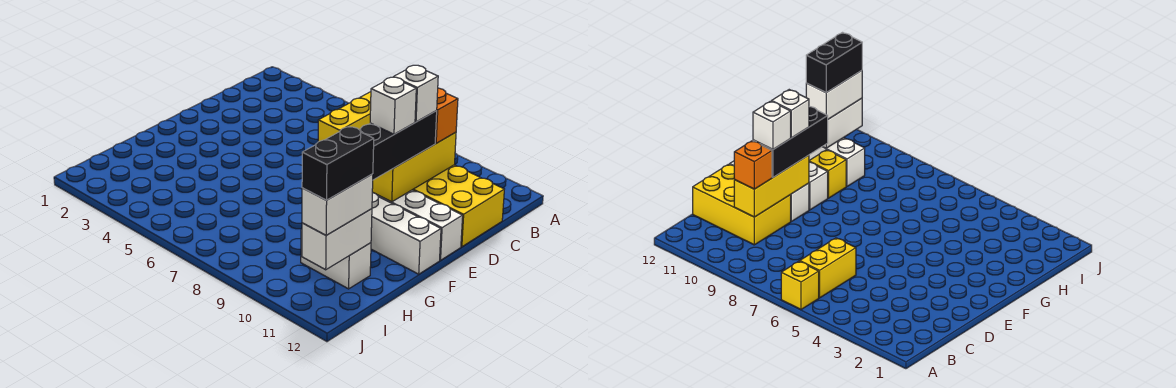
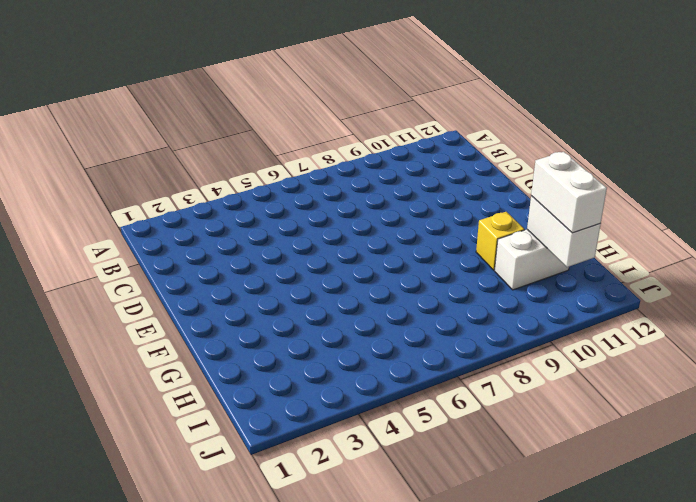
none -> yellow 1x1 brick [781,261,819,309]
none -> yellow 1x2 brick [318,98,371,142]
none -> yellow 2x3 brick [413,165,504,247]

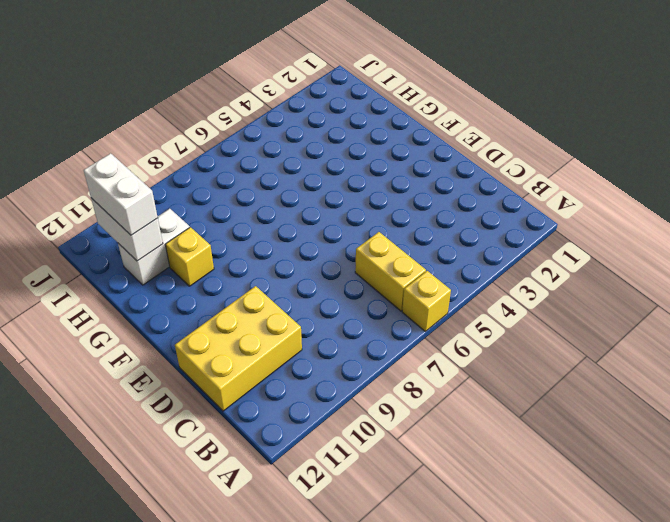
none -> white 1x3 brick [378,190,463,260]
none -> white 1x3 brick [371,193,441,274]
none -> yellow 1x3 brick [372,132,456,202]

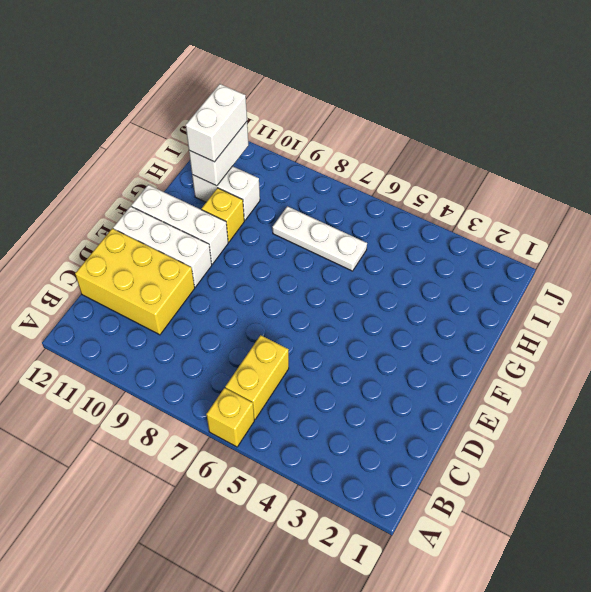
white 1x3 plate [272,206,367,271] -> none
none -> yellow 1x3 brick [372,132,456,202]
none -> orange 1x1 brick [435,88,458,143]
none -> black 1x3 brick [359,111,437,180]

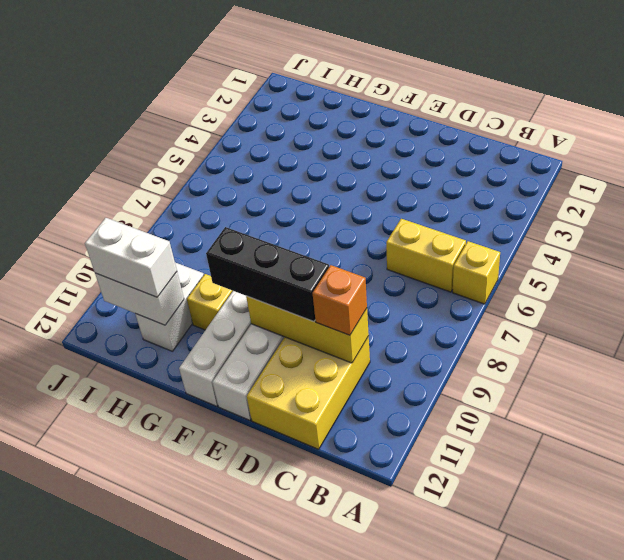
none -> white 1x1 brick [394,65,438,122]
none -> white 1x1 brick [370,77,416,134]
none -> black 1x2 brick [302,127,374,200]

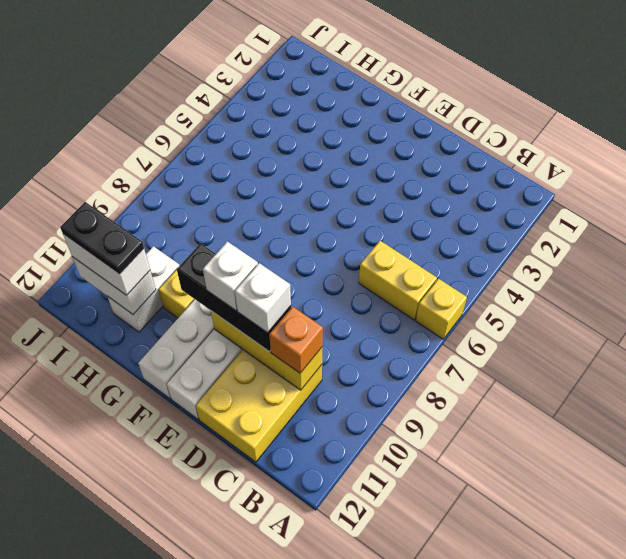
black 1x2 plate [60,202,144,275] -> black 1x2 brick [302,127,374,200]

